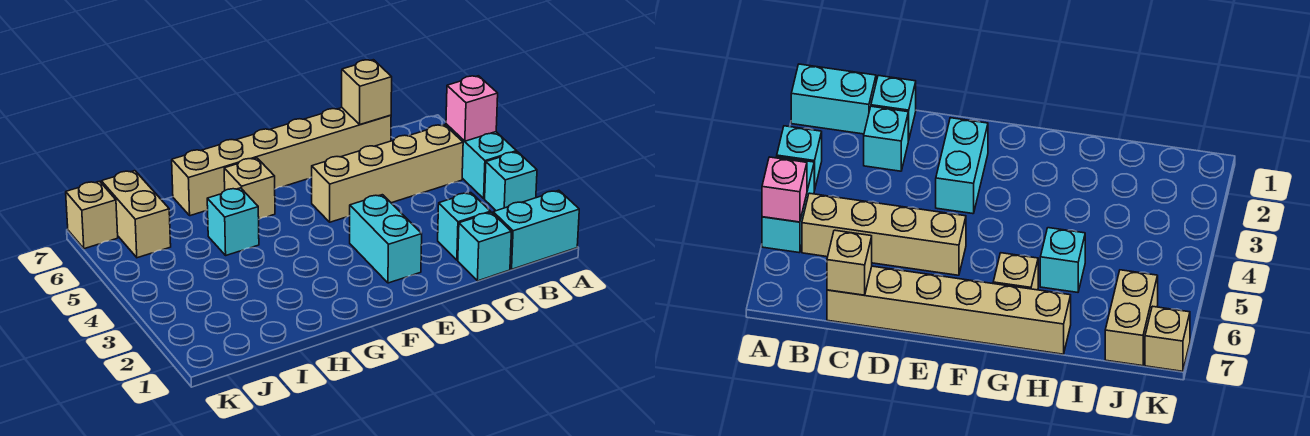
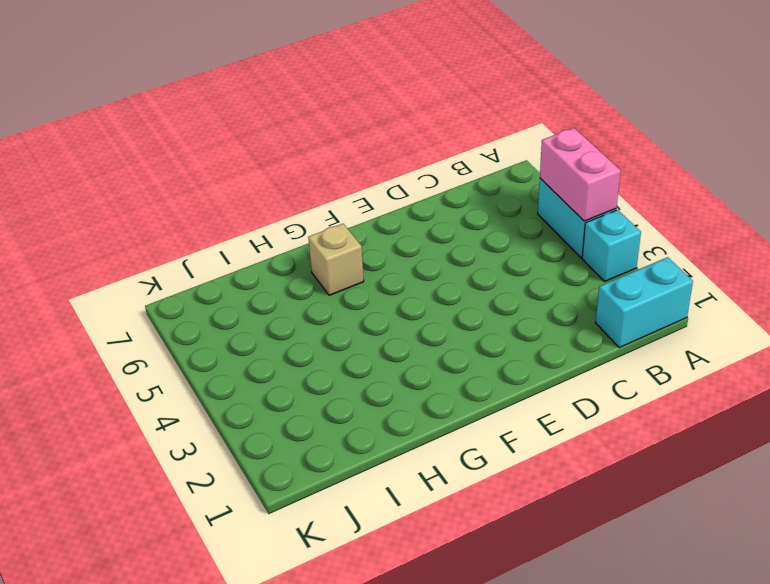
pink 1x2 brick [540,128,621,221] -> pink 1x1 brick [446,76,498,141]
none -> tan 1x4 brick [312,125,463,222]
none -> cyan 1x1 brick [458,212,511,281]
none -> cyan 1x1 brick [438,193,491,260]

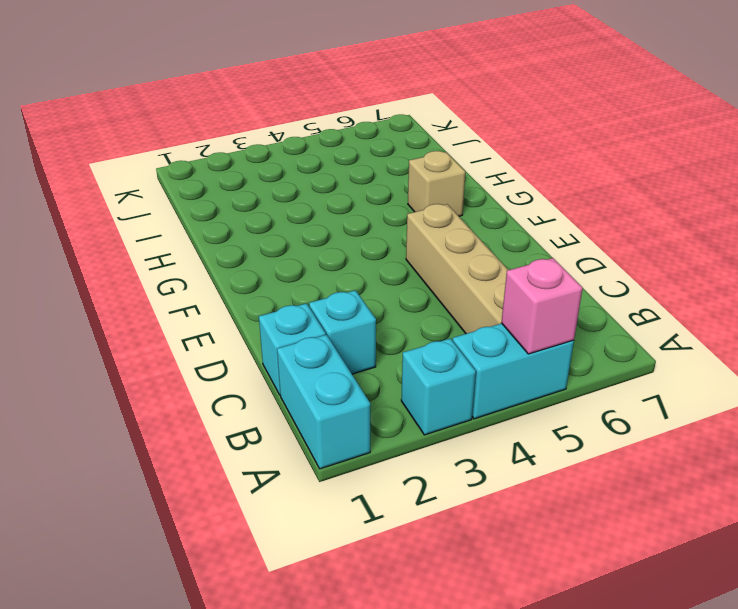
none -> tan 1x6 brick [172,108,391,216]
none -> cyan 1x2 brick [350,195,422,283]
none -> cyan 1x1 brick [207,188,259,255]

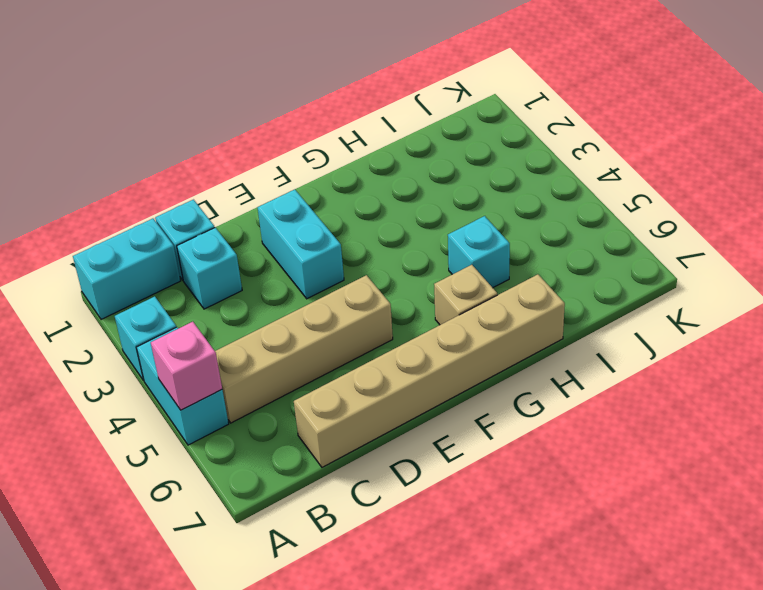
none -> tan 1x2 brick [101,171,171,258]
none -> tan 1x1 brick [66,181,118,249]
none -> tan 1x1 brick [342,60,392,125]

